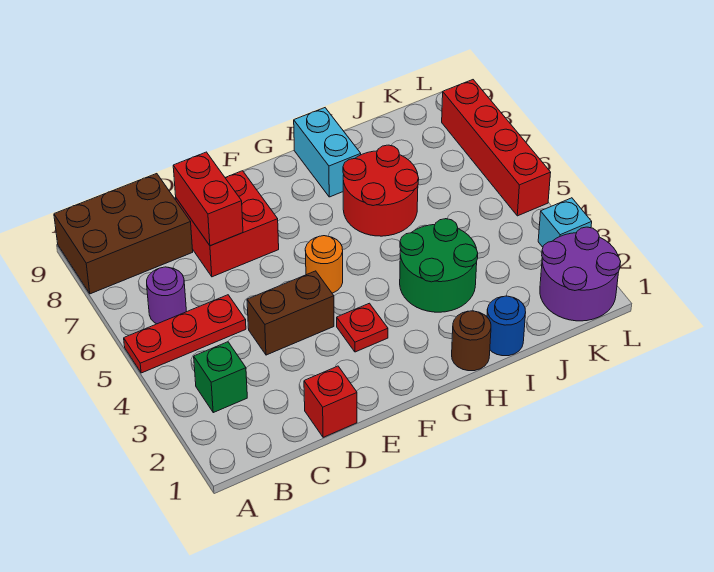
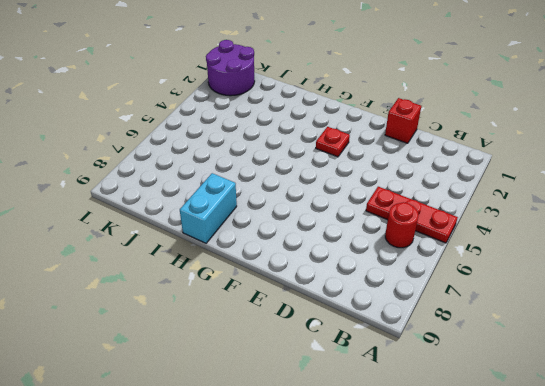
red 1x1 round brick [385,202,419,248] -> purple 1x1 round brick [147,267,186,324]
none -> brown 2x3 brick [54,174,193,294]
none -> green 1x1 brick [194,342,247,413]
none -> brown 1x2 brick [247,271,334,355]

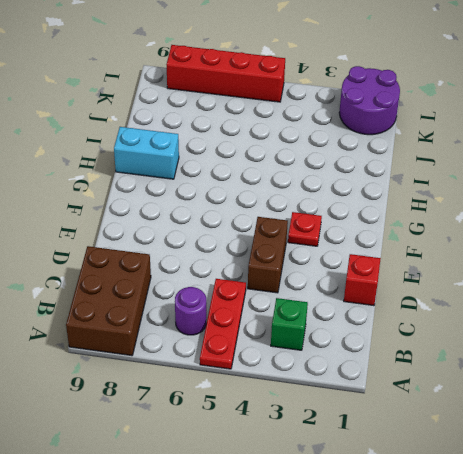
none -> red 2x2 brick [176,171,279,277]
none -> orange 1x1 round brick [305,236,343,293]
none -> brown 1x1 round brick [452,311,491,371]

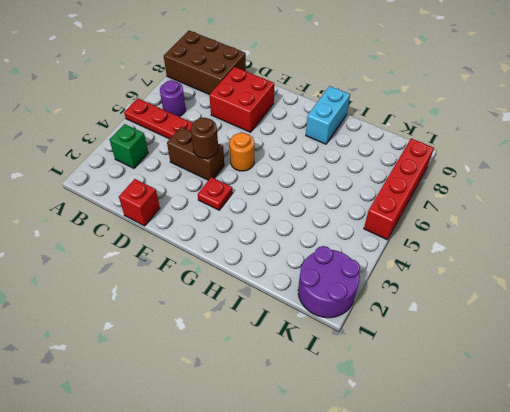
brown 1x1 round brick [191,118,218,159] -> brown 1x1 round brick moved to [452,311,491,371]
none -> green 2x2 round brick [400,219,478,312]
none -> red 2x2 round brick [343,145,419,236]
none -> blue 1x1 round brick [487,296,526,356]

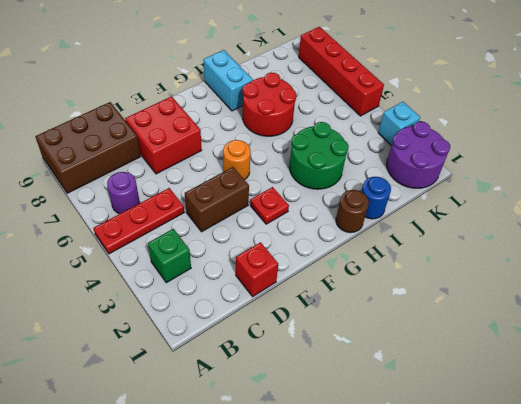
none -> red 1x2 brick [173,152,243,246]

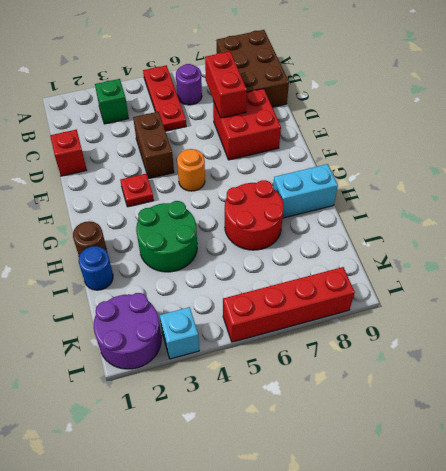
red 1x2 brick [205,52,247,118] -> red 1x2 brick turned to [173,152,243,246]

